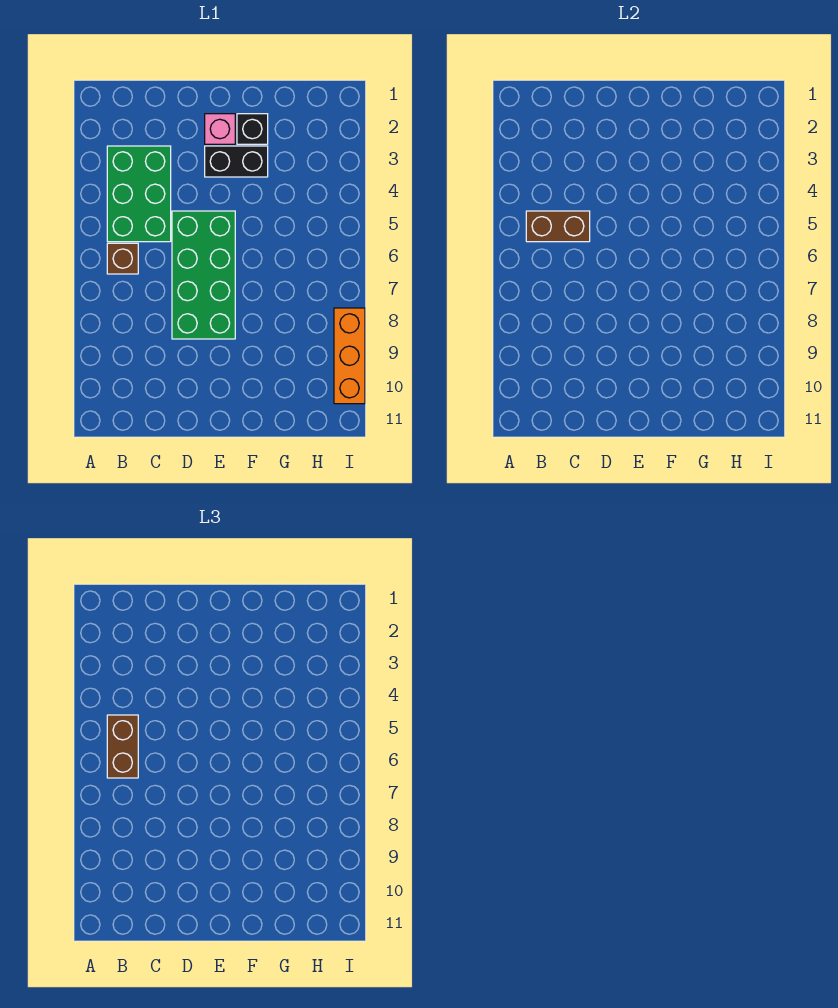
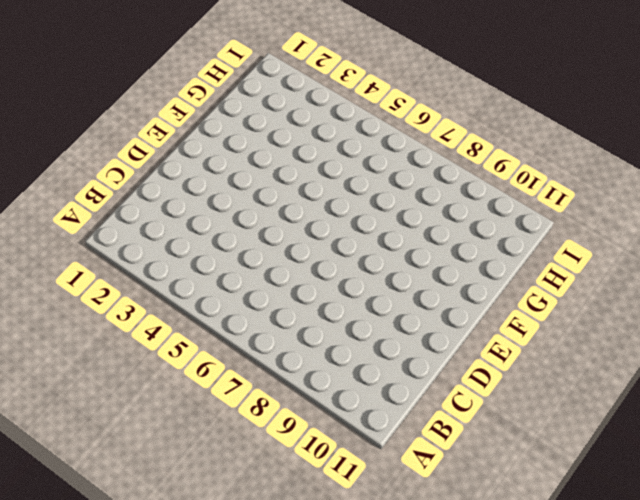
none -> green 2x3 brick [107,146,171,242]
none -> brown 1x1 brick [107,243,138,274]

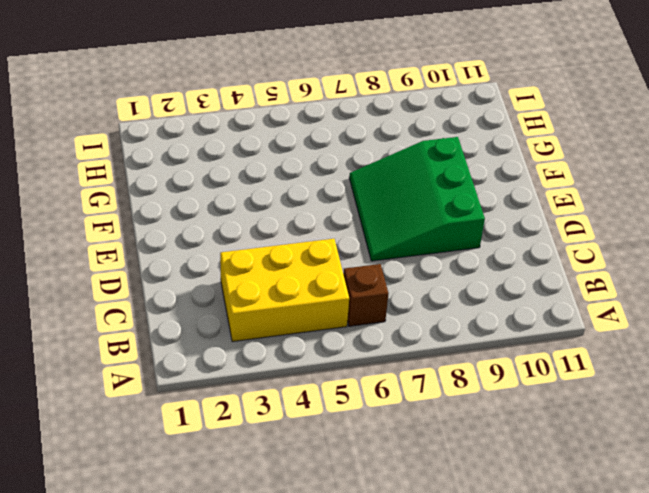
yellow 2x3 brick [220,239,349,342] -> green 2x3 brick [107,146,171,242]
green 3x3 slope [349,137,485,261] -> green 2x4 brick [172,211,235,339]
none -> pink 1x1 brick [205,114,235,144]
none -> black 1x2 brick [205,146,268,177]

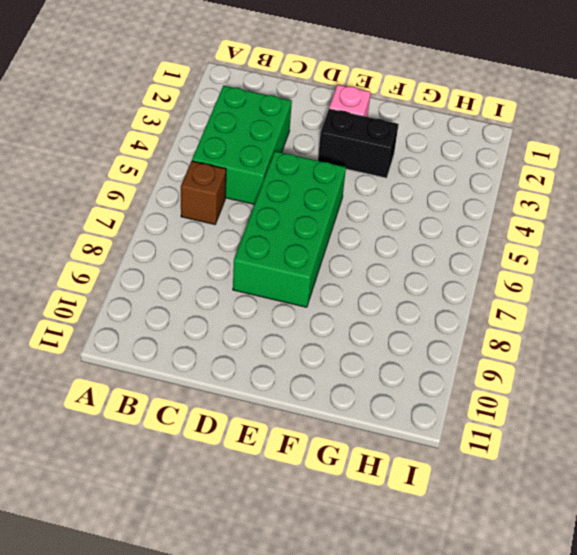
none -> black 1x1 brick [237,114,268,144]
none -> orange 1x3 brick [334,308,365,404]

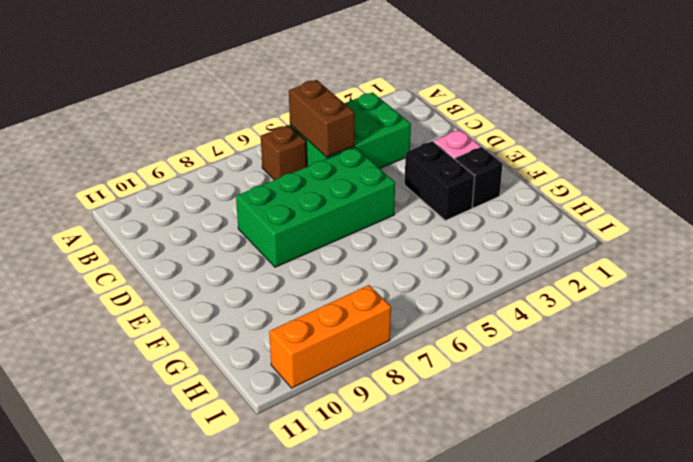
none -> brown 1x2 brick [107,715,138,778]

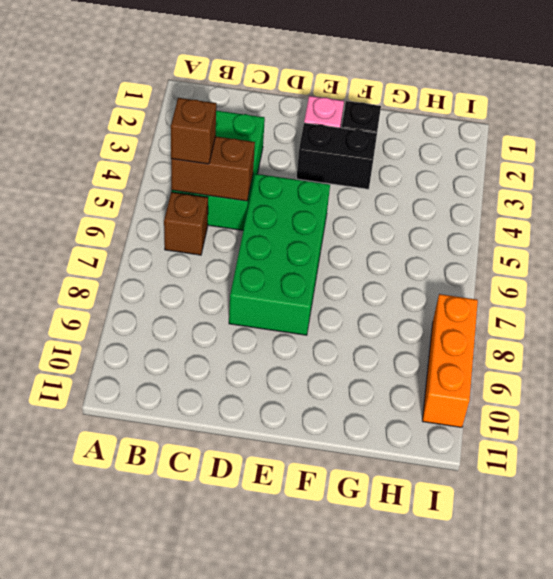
brown 1x1 brick [171,98,216,164] -> brown 1x2 brick [107,715,138,778]

